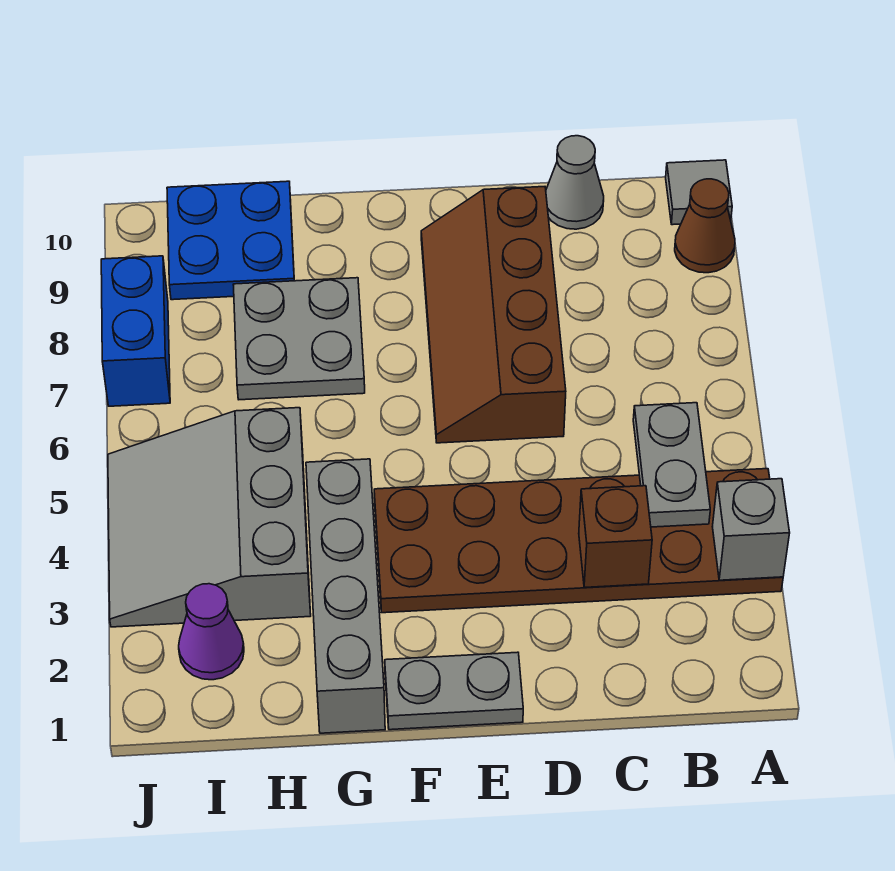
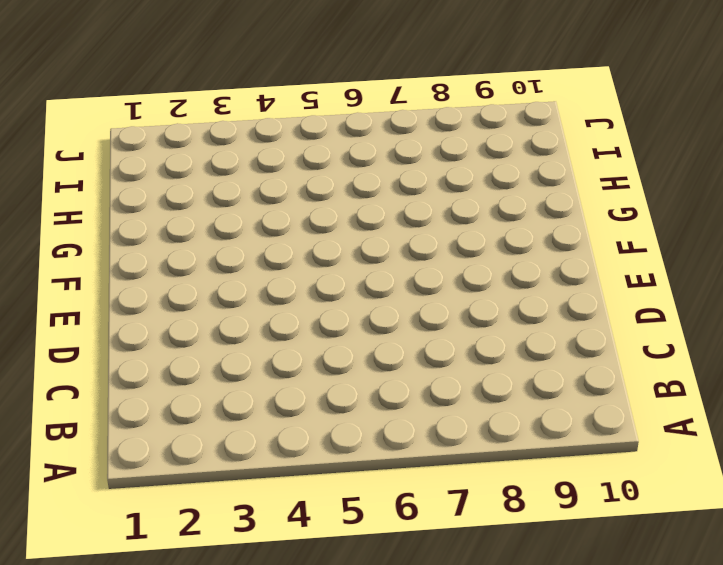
none -> brown 2x6 plate [374,469,783,613]
none -> brown 1x1 cone [675,179,735,273]
none -> grey 1x1 tile [666,160,732,225]

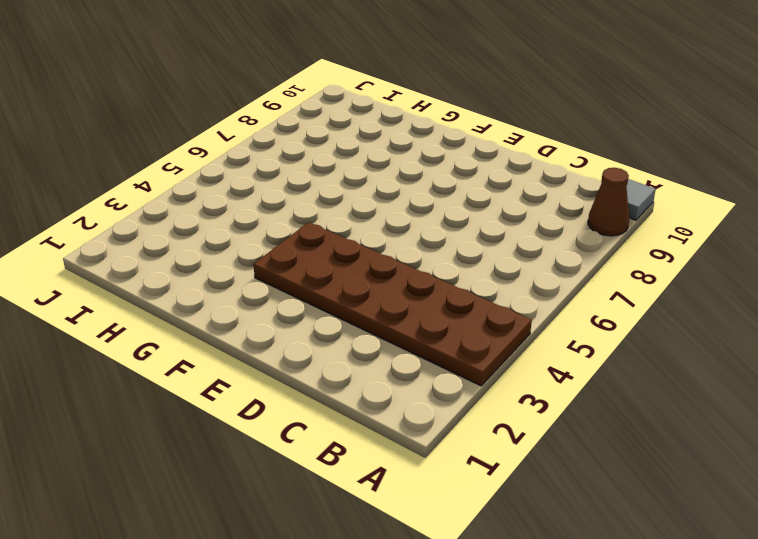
none -> grey 1x1 cone [546,136,604,229]
none -> brown 2x4 slope [421,187,566,443]
none -> grey 1x2 plate [385,652,523,730]

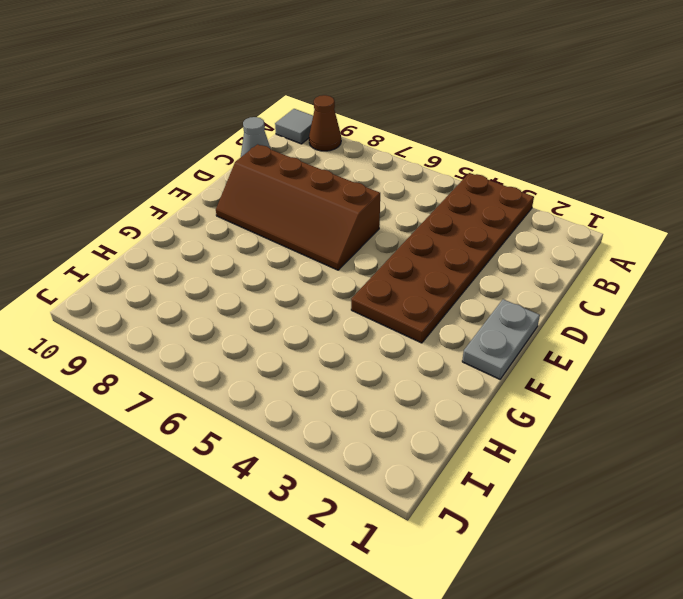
none -> grey 1x4 brick [306,459,385,733]
none -> grey 2x2 plate [233,278,365,400]
none -> grey 3x3 slope [108,408,311,627]

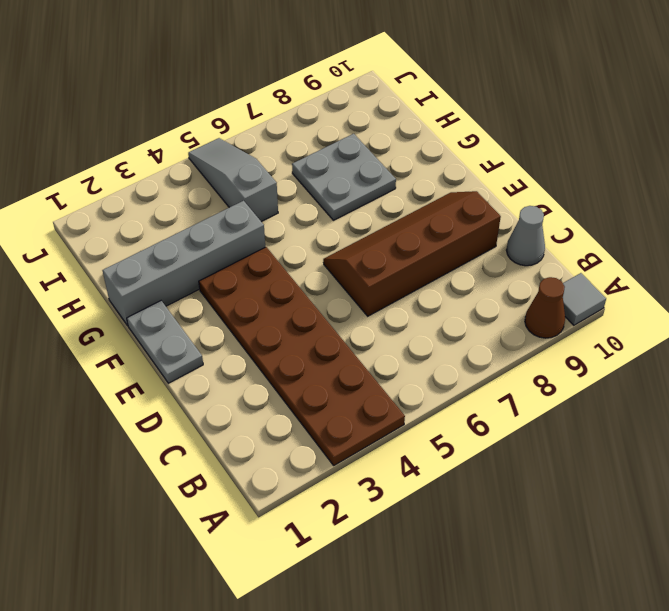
grey 1x3 slope [188,138,278,222] -> grey 3x3 slope [108,408,311,627]
none -> blue 2x2 plate [167,181,294,300]
none -> purple 1x1 cone [179,584,244,680]
none -> blue 1x2 brick [101,256,170,406]

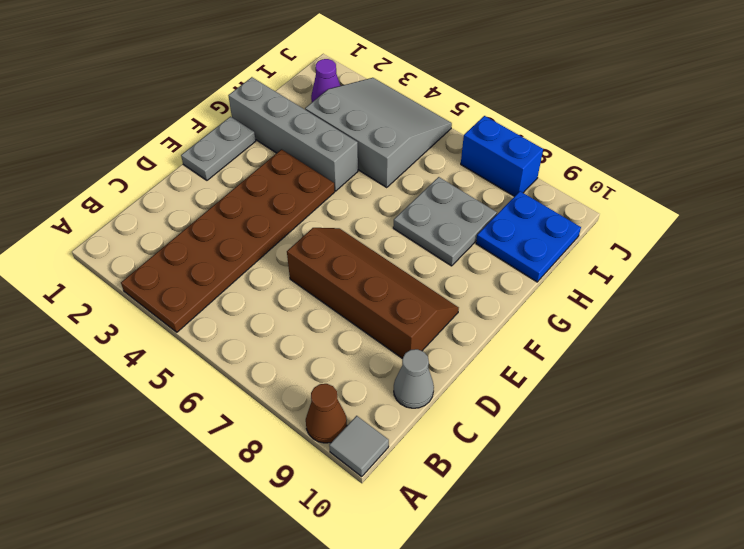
none -> grey 1x1 brick [712,479,790,580]
none -> grey 1x2 plate [633,403,710,527]
none -> brown 1x1 brick [579,486,652,587]

